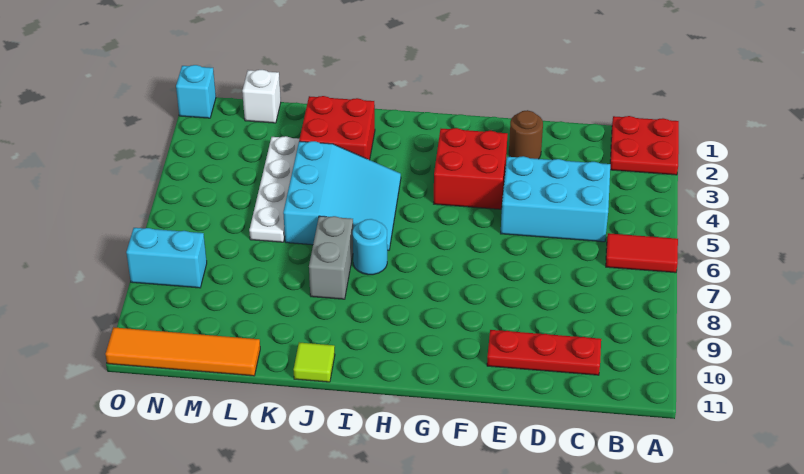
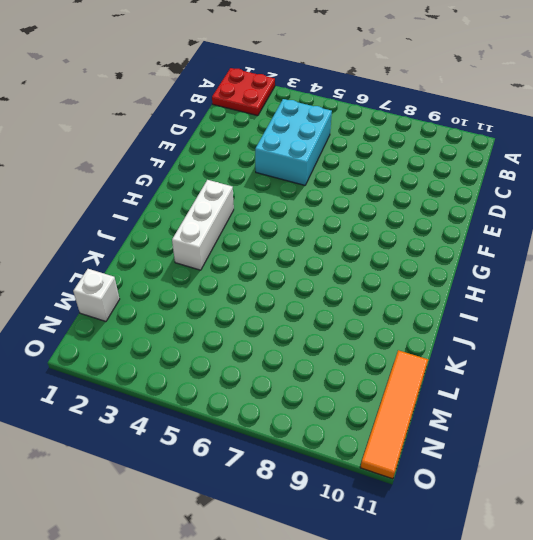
white 1x3 brick [172,180,234,270] -> red 2x2 brick [299,96,375,160]
none -> red 1x2 tile [606,233,678,273]
none -> red 1x3 plate [487,330,601,375]
none -> brown 1x1 round brick [509,110,543,159]

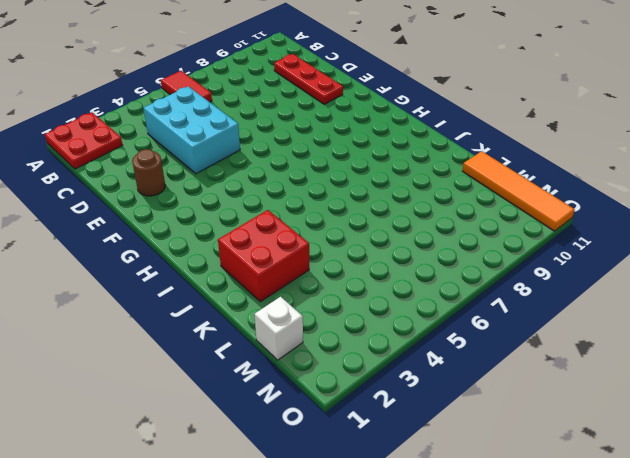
none -> red 2x2 brick [434,128,508,209]
none -> cyan 3x3 slope [283,141,401,250]
none -> cyan 1x1 round brick [353,219,387,275]

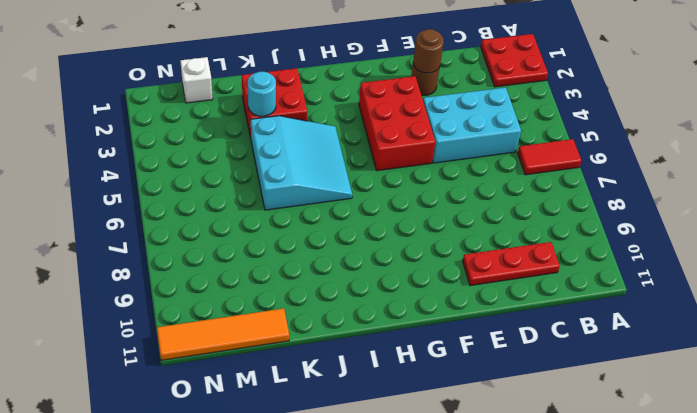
brown 1x1 round brick [413,29,444,73] -> none
red 2x3 brick [359,76,435,171] -> red 2x2 brick [434,128,508,209]
cyan 1x1 round brick [248,72,276,116] -> cyan 1x1 round brick moved to [353,219,387,275]
none -> grey 1x2 brick [309,216,353,299]
none -> lime 1x1 tile [293,342,335,382]
none -> white 1x4 plate [249,136,299,242]

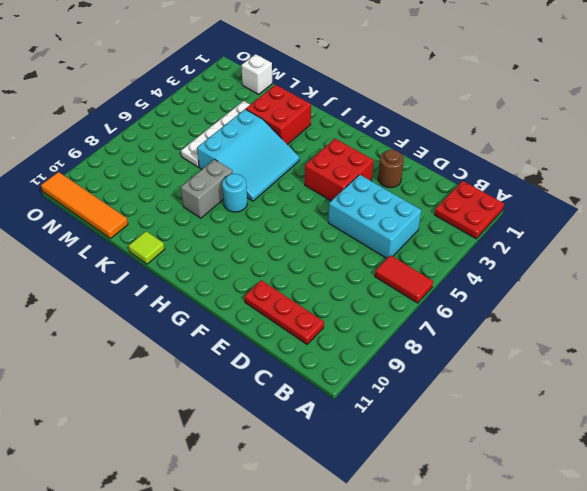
none -> cyan 1x2 brick [126,228,207,288]
none -> cyan 1x1 brick [176,65,216,118]

